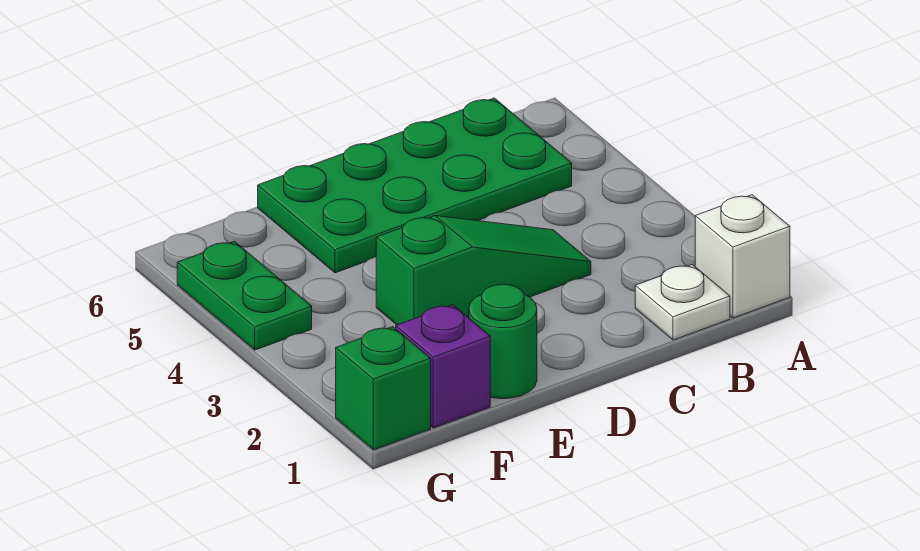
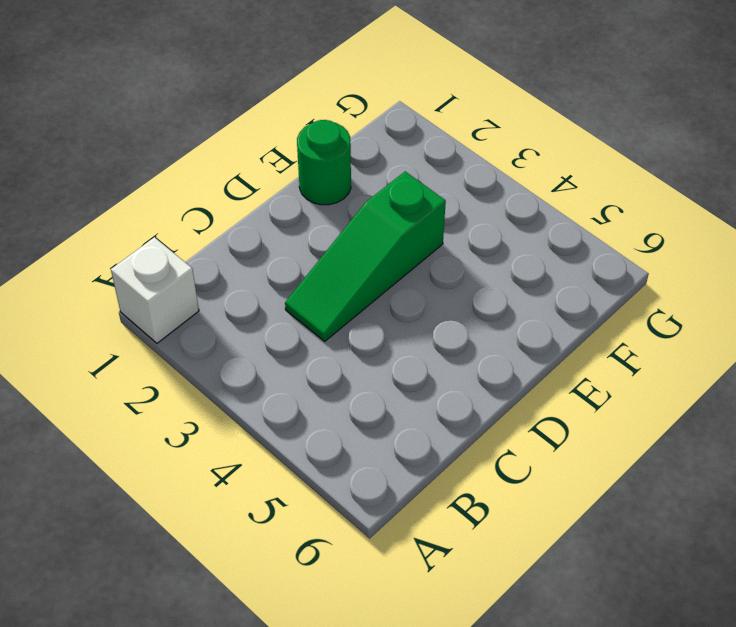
none -> white 1x1 plate [635,265,730,340]
none -> green 2x4 plate [258,98,572,273]

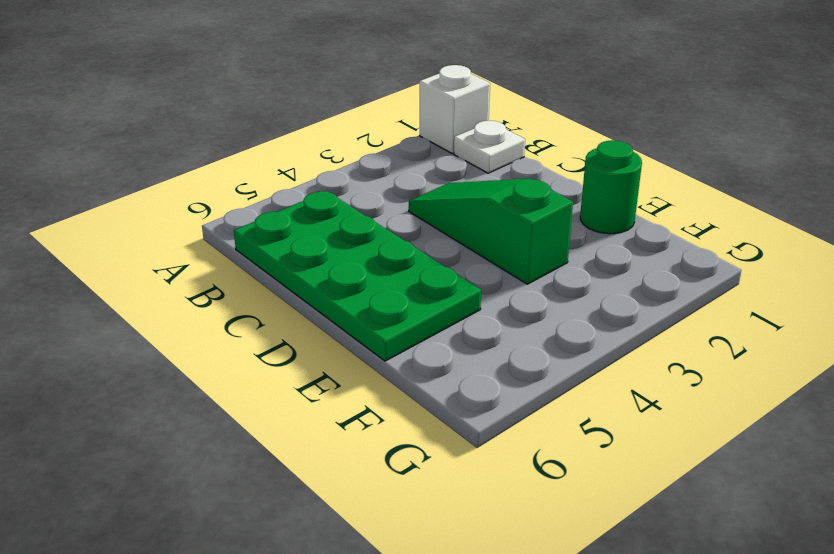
none -> purple 1x1 brick [396,305,490,428]
none -> green 1x1 brick [336,327,431,450]

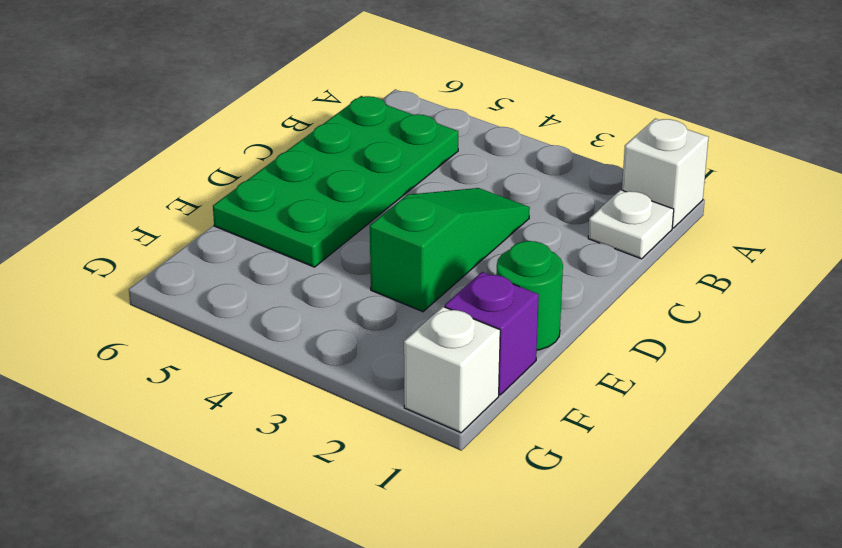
white 1x1 brick [404,307,500,433] -> green 1x1 brick [336,327,431,450]
none -> green 1x2 plate [177,241,312,350]

